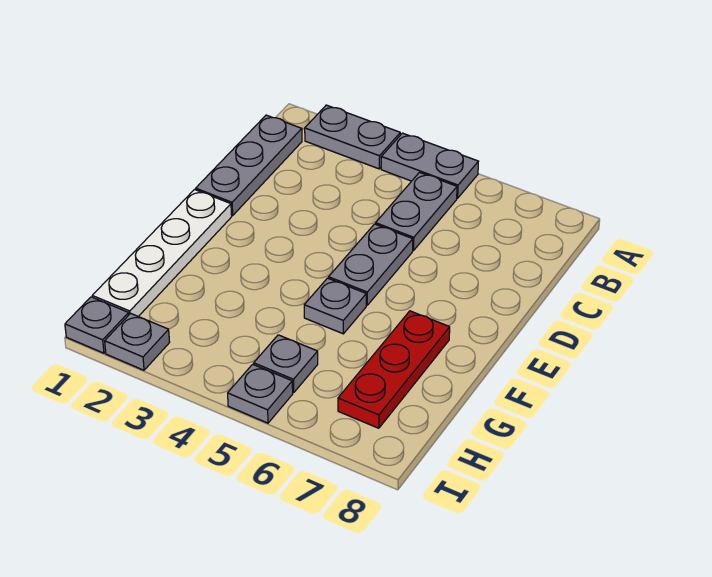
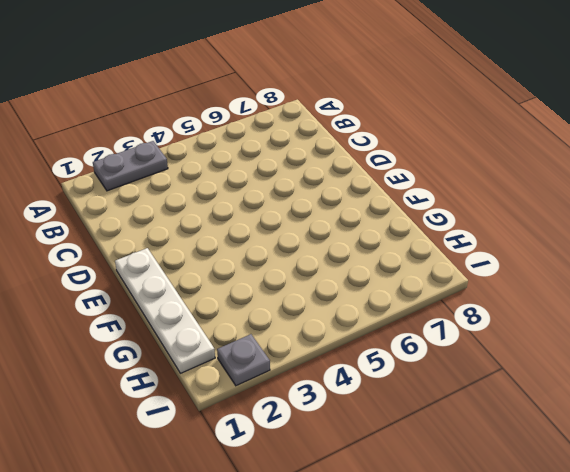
none -> grey 1x2 plate [381,133,478,198]
none -> grey 1x3 plate [196,115,302,216]
none -> grey 1x2 plate [376,172,457,251]

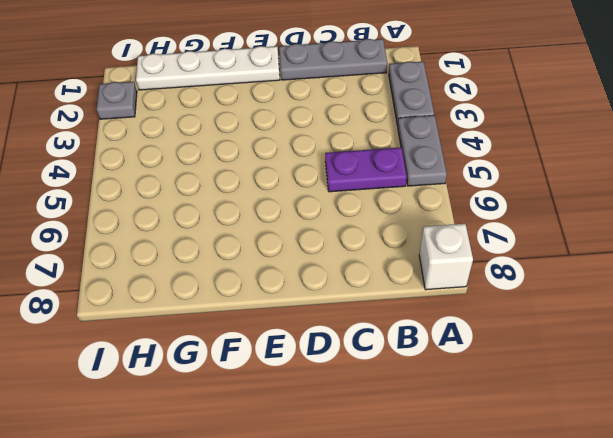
white 1x1 brick [419,224,473,290] -> none
purple 1x2 plate [325,147,407,192] -> grey 1x2 plate [376,172,457,251]
none -> grey 1x2 plate [329,224,413,305]
none -> grey 1x1 plate [304,278,366,334]
none -> red 1x3 plate [338,311,450,428]

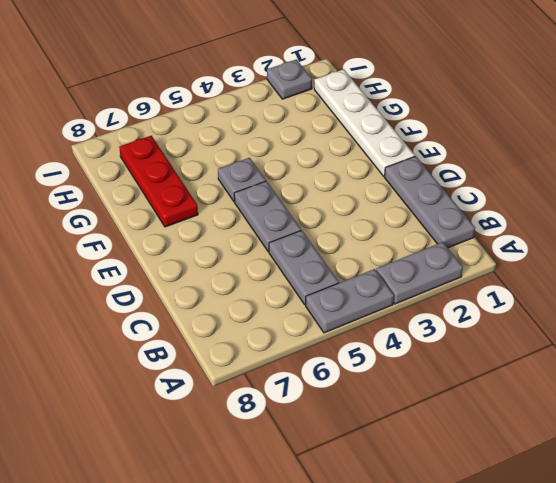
none -> grey 1x1 plate [254,335,318,393]
none -> grey 1x1 plate [65,297,129,353]
none -> grey 1x1 plate [228,364,293,423]

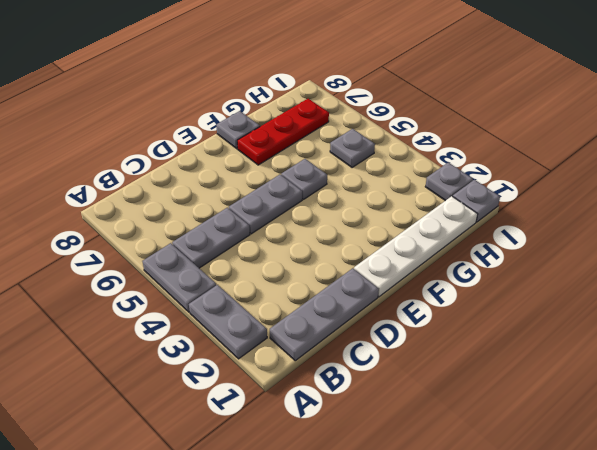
grey 1x1 plate [216,111,260,149] -> grey 1x1 plate moved to [228,364,293,423]

